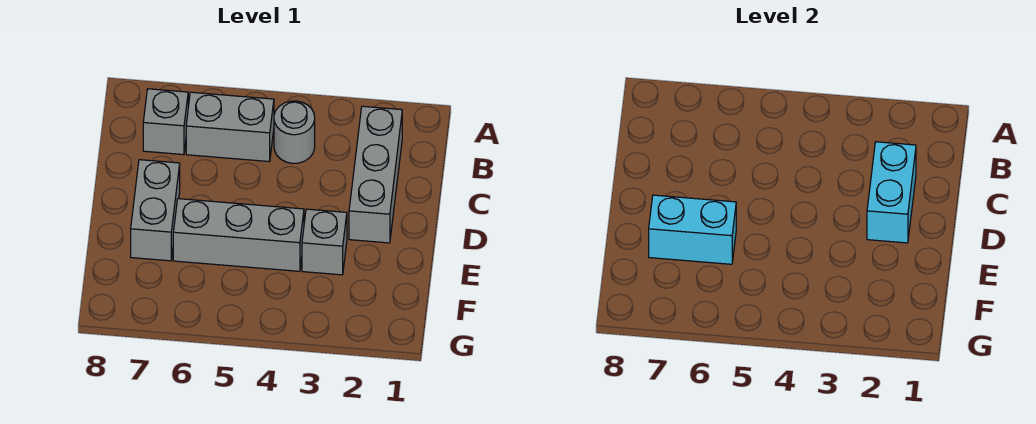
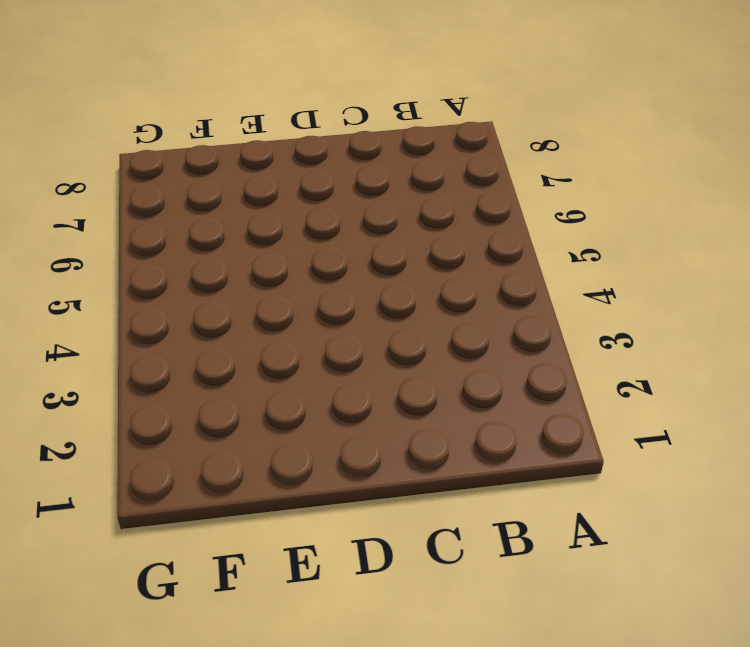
none -> grey 1x3 brick [349,106,402,243]
none -> grey 1x1 round brick [274,101,315,163]

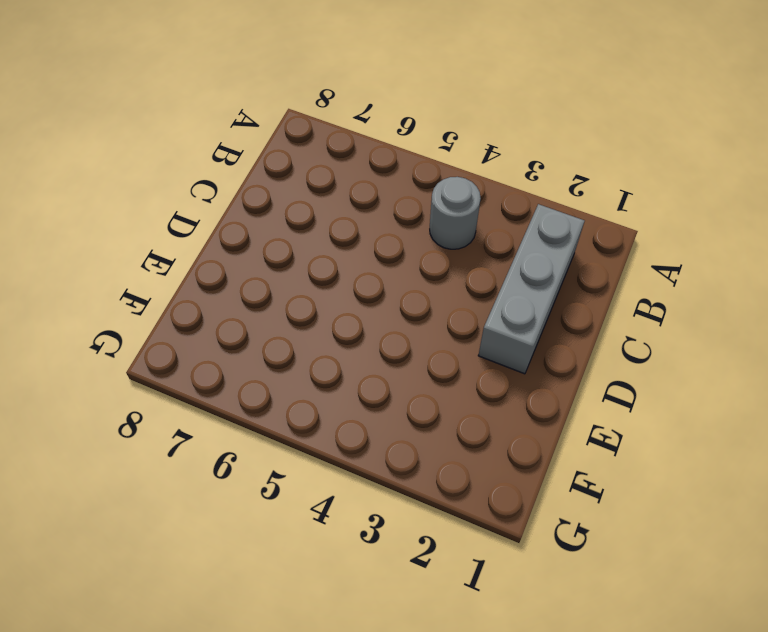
none -> grey 1x2 brick [186,92,274,162]
none -> grey 1x1 brick [143,89,188,155]

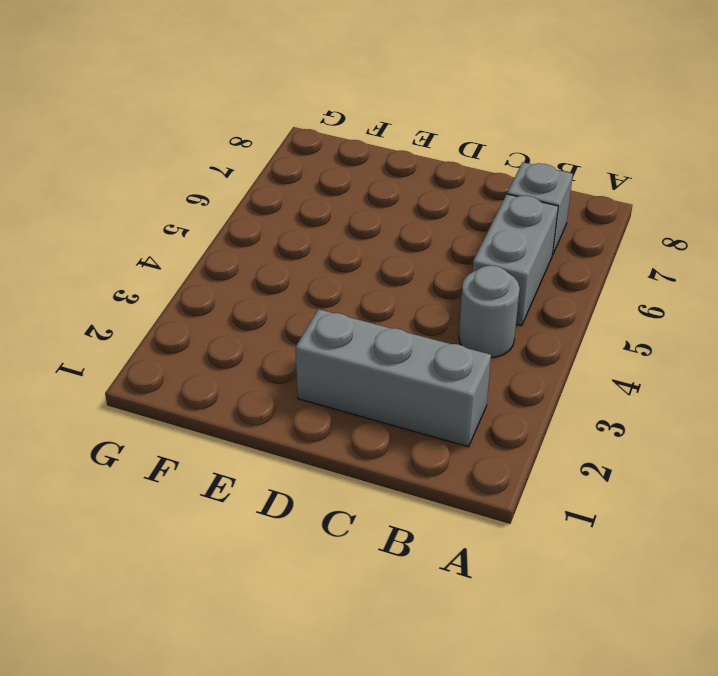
none -> grey 1x2 brick [131,160,180,261]
none -> grey 1x1 brick [302,209,347,275]

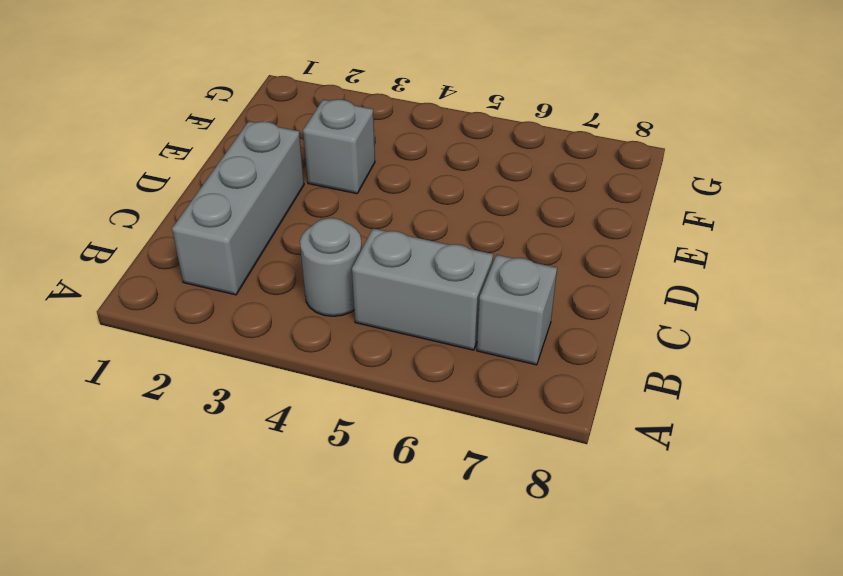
none -> grey 1x2 brick [131,160,180,261]
none -> grey 1x3 brick [173,199,304,271]

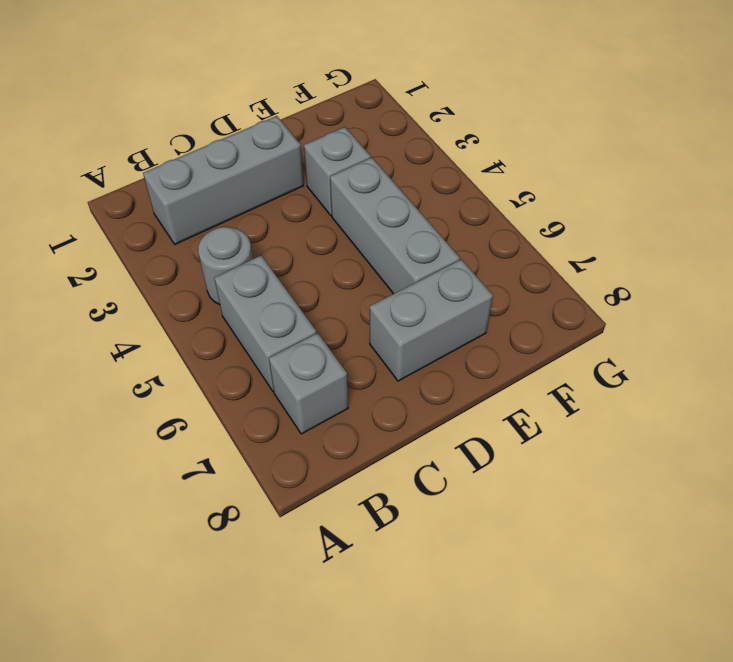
none -> cyan 1x2 brick [867,142,916,243]
none -> cyan 1x2 brick [649,195,736,264]

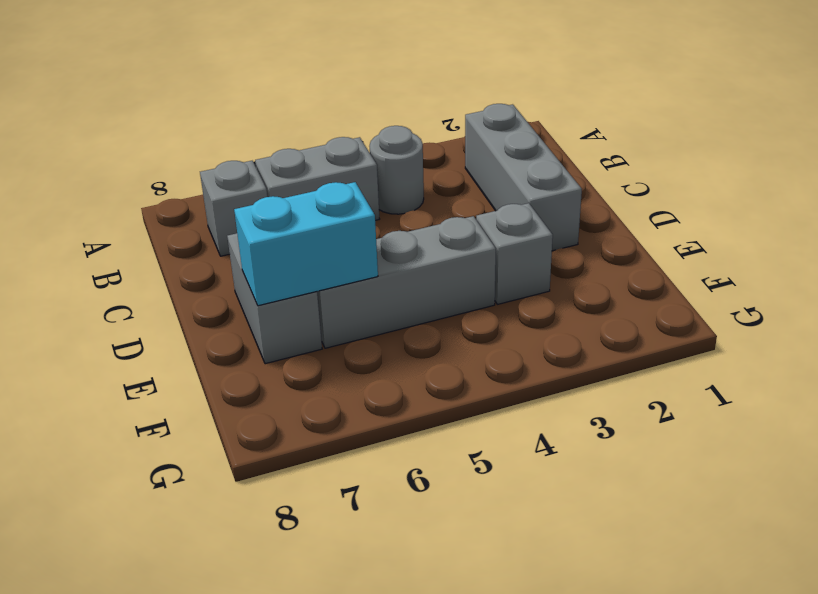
none -> cyan 1x2 brick [867,142,916,243]

